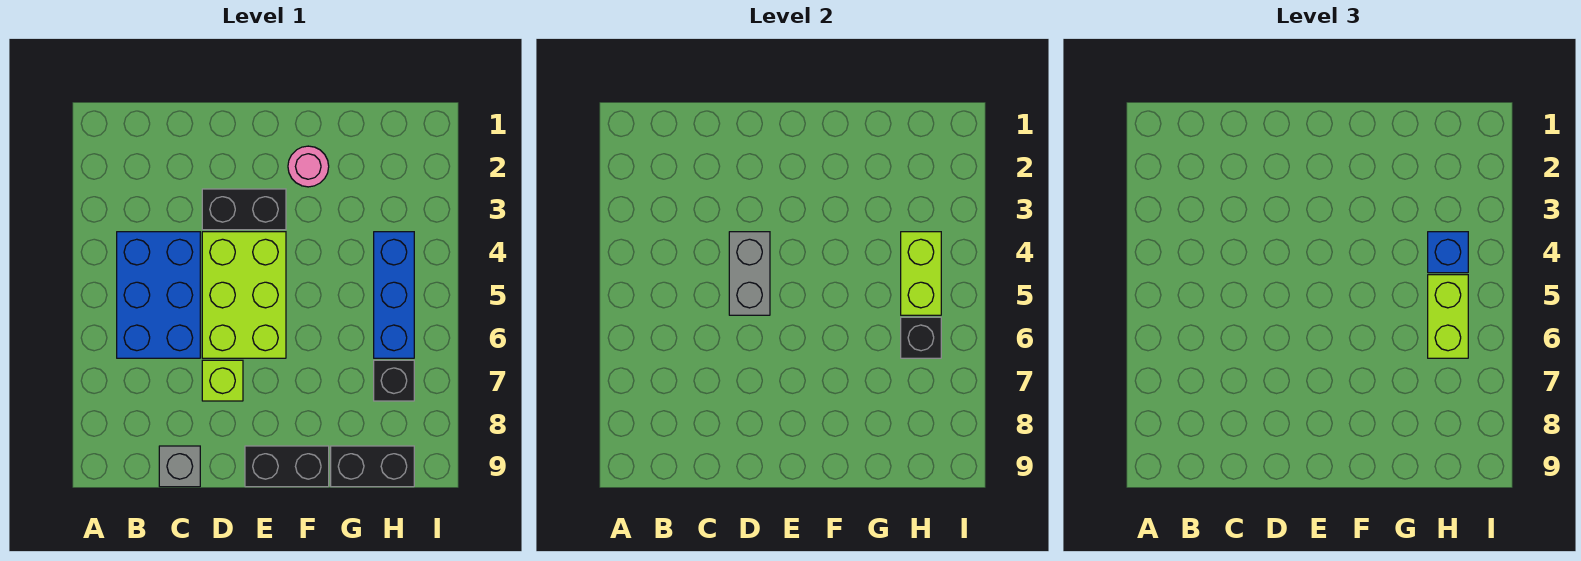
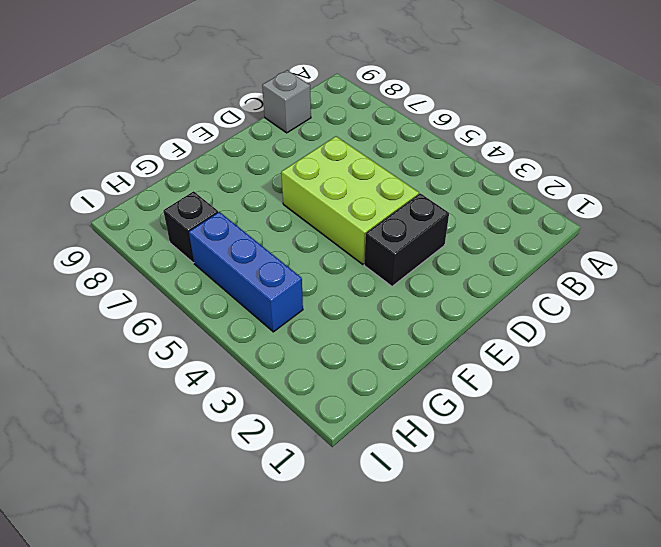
none -> blue 2x3 brick [117,232,200,358]
none -> lime 1x1 brick [202,360,243,401]
none -> black 1x2 brick [245,446,329,487]

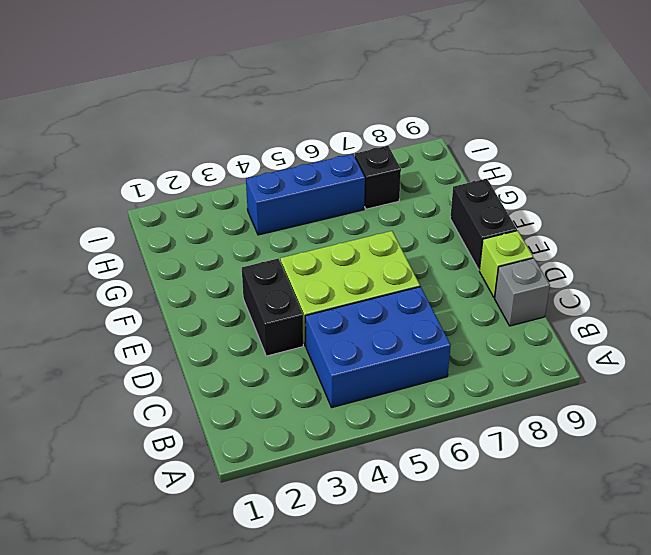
lime 1x1 brick [479,231,533,298] -> lime 1x1 brick moved to [202,360,243,401]
none -> pink 1x1 round brick [288,146,329,187]
none -> black 1x2 brick [331,446,414,487]
none -> grey 1x2 brick [729,232,770,315]

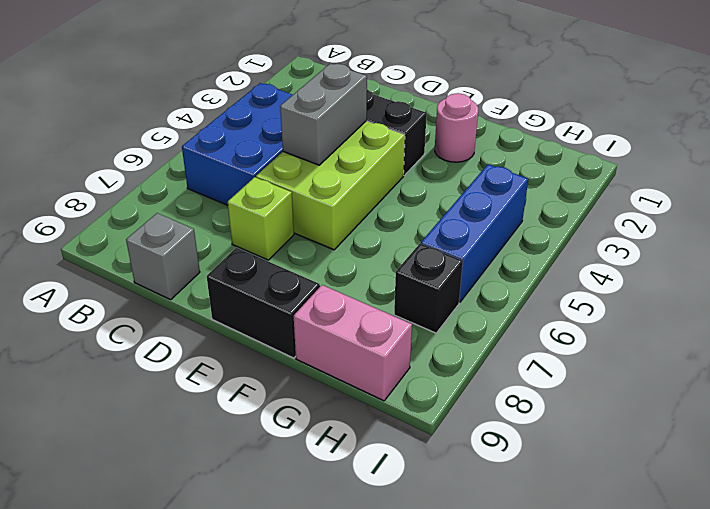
pink 1x2 brick [294,285,412,401] -> black 1x2 brick [331,446,414,487]
none -> lime 1x2 brick [901,232,941,315]
none -> black 1x1 brick [901,317,941,358]
none -> blue 1x1 brick [1428,232,1468,273]

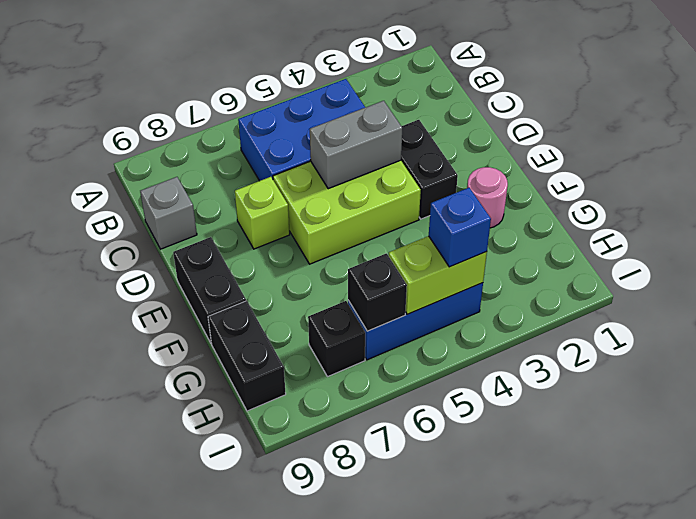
none -> lime 1x2 brick [1428,275,1468,358]

